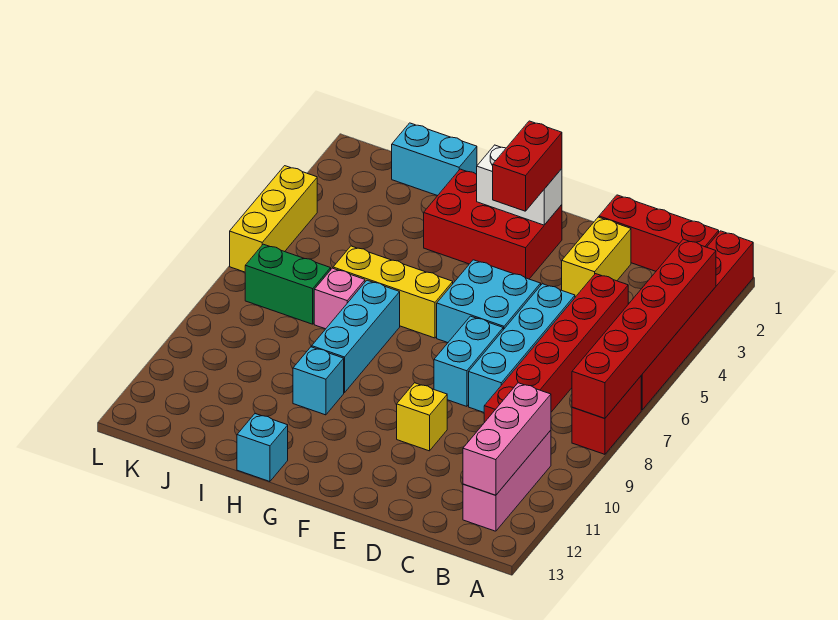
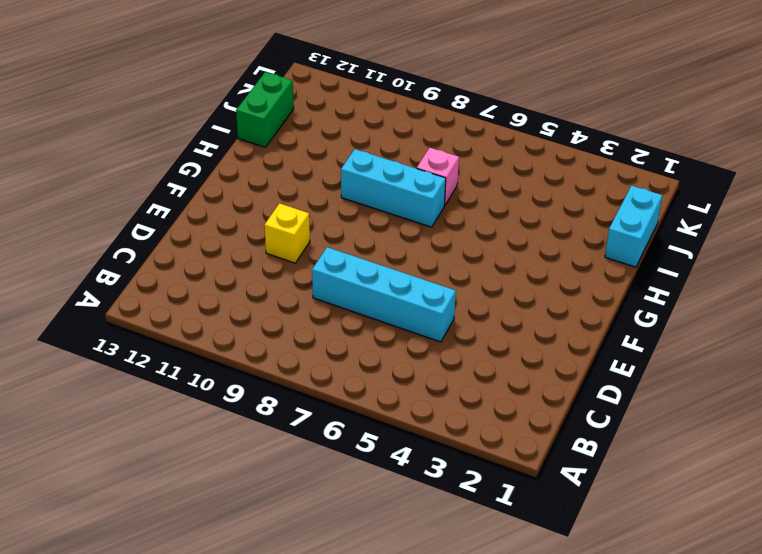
green 1x2 brick [236,72,294,147] -> green 1x2 brick moved to [245,244,331,324]
none -> red 1x6 brick [641,231,753,410]
none -> red 1x2 brick [572,376,641,454]
none -> red 1x3 brick [599,195,719,271]

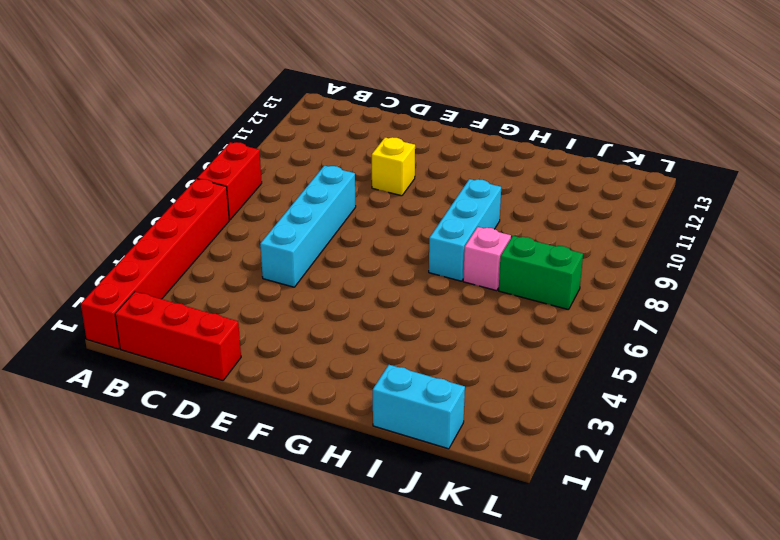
none -> pink 1x3 brick [463,430,551,531]
none -> red 1x6 brick [484,274,628,423]
none -> yellow 1x2 brick [562,217,631,297]

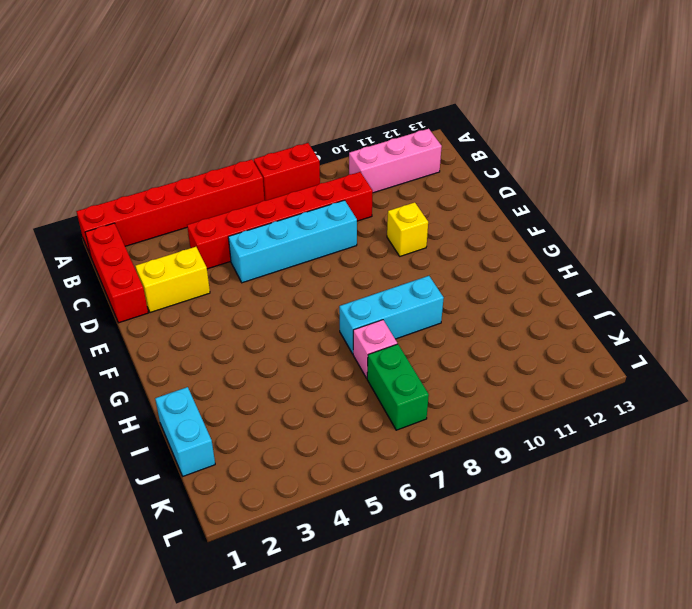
none -> cyan 2x2 brick [437,260,541,343]
none -> cyan 1x2 brick [434,316,503,406]
none -> red 2x3 brick [424,169,562,279]

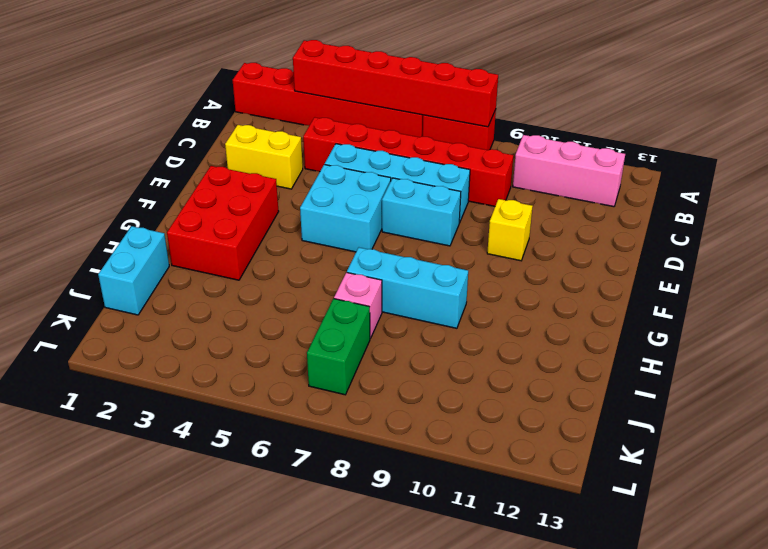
none -> red 1x3 brick [599,195,719,271]
none -> yellow 1x3 brick [333,246,453,338]
none -> cyan 1x1 brick [293,347,344,415]

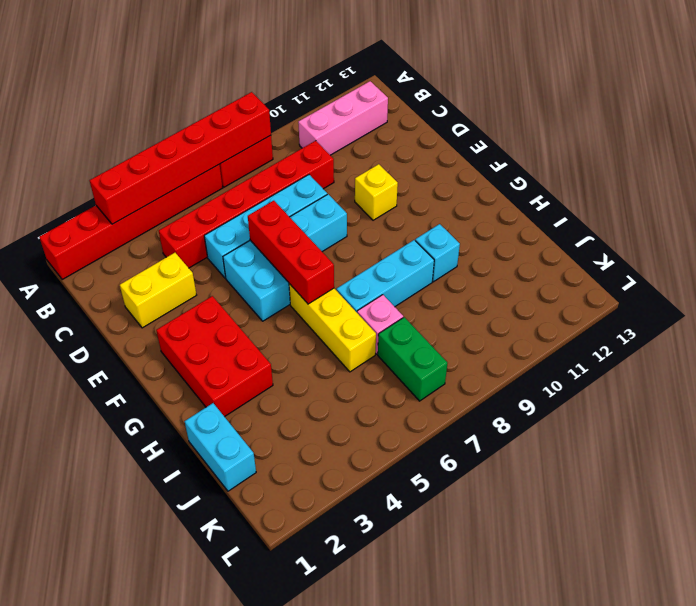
red 1x3 brick [248,201,334,304] -> red 1x3 brick moved to [599,195,719,271]
none -> cyan 1x1 brick [237,414,288,482]
none -> yellow 1x3 brick [230,166,317,272]
none -> pink 1x3 brick [463,383,551,495]

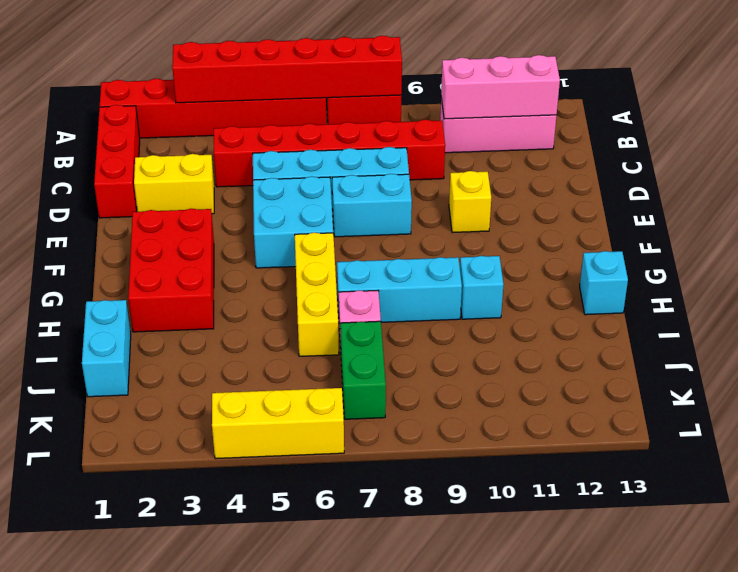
none -> white 1x2 brick [477,145,562,225]
none -> red 1x2 brick [493,121,562,211]

